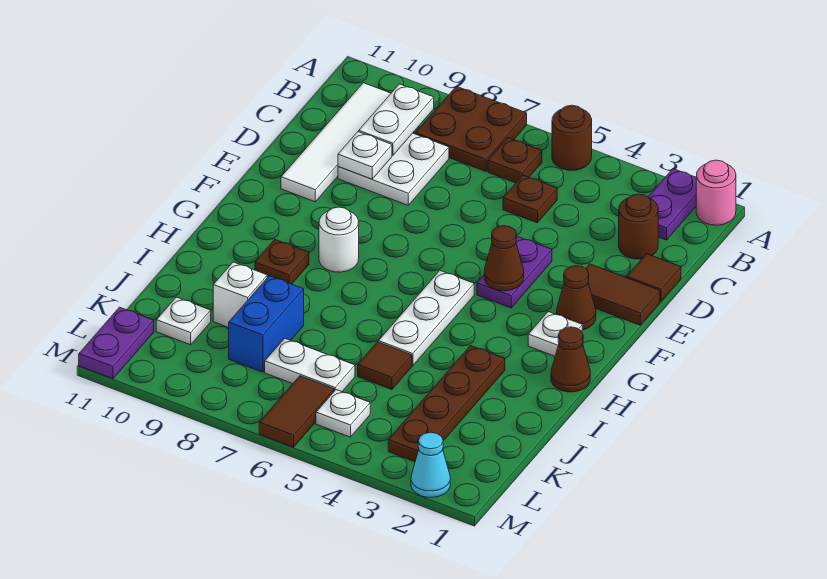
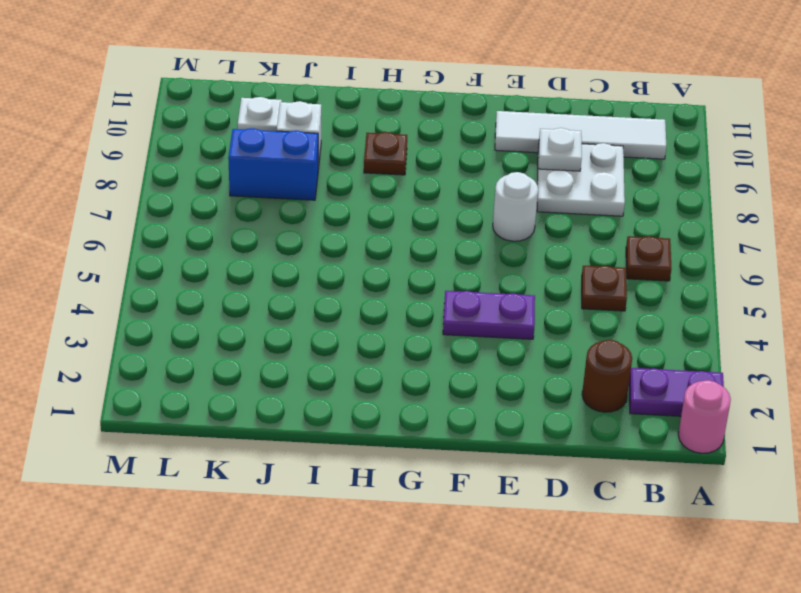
white 1x1 round brick [493,172,538,241] -> white 1x1 round brick moved to [319,207,359,272]
none -> brown 1x1 round brick [552,105,592,170]
none -> brown 2x2 plate [416,86,527,171]
none -> brown 1x1 tile [627,254,681,301]
none -> brown 1x2 tile [586,264,660,325]

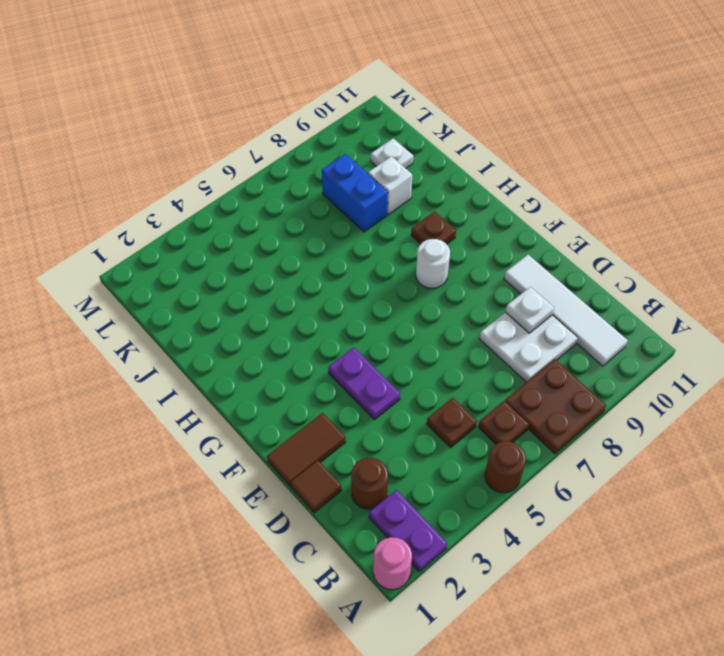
none -> brown 1x1 cone [556,266,596,330]
none -> white 1x1 plate [528,312,582,356]
none -> white 1x3 plate [378,271,474,366]
none -> brown 1x1 cone [551,327,590,392]

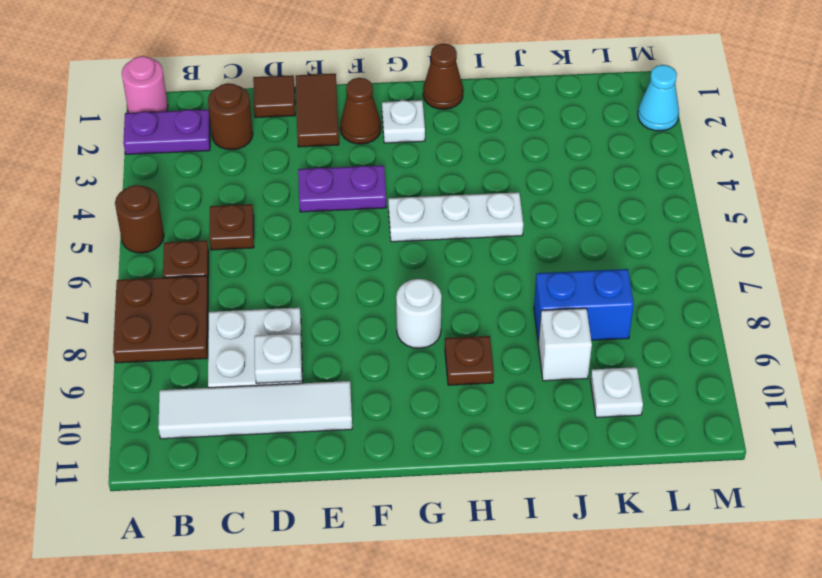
none -> brown 1x4 plate [388,346,505,462]
none -> brown 1x1 tile [358,342,412,389]
none -> white 1x2 plate [265,338,355,392]
none -> white 1x1 plate [316,390,370,437]

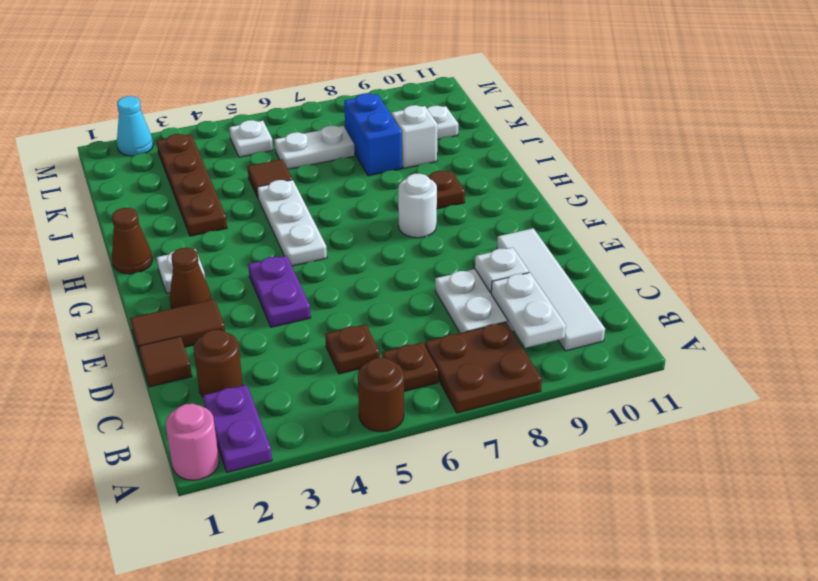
none -> brown 1x2 tile [259,376,334,447]
none -> purple 1x2 plate [79,307,154,379]
none -> brown 1x1 cone [484,226,524,291]

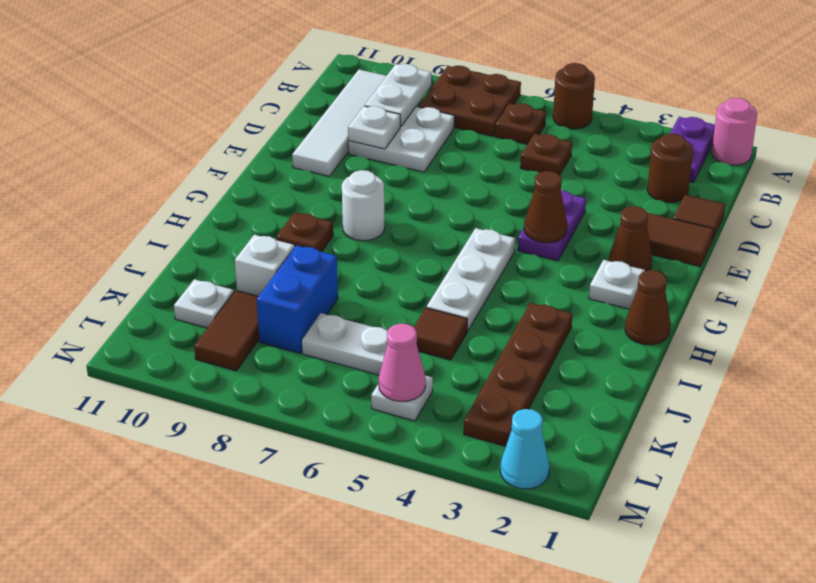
brown 1x2 tile [194,291,259,371] -> brown 1x2 tile moved to [259,376,334,447]
pink 1x1 cone [379,324,426,402] -> none
none -> purple 1x2 plate [79,307,154,379]

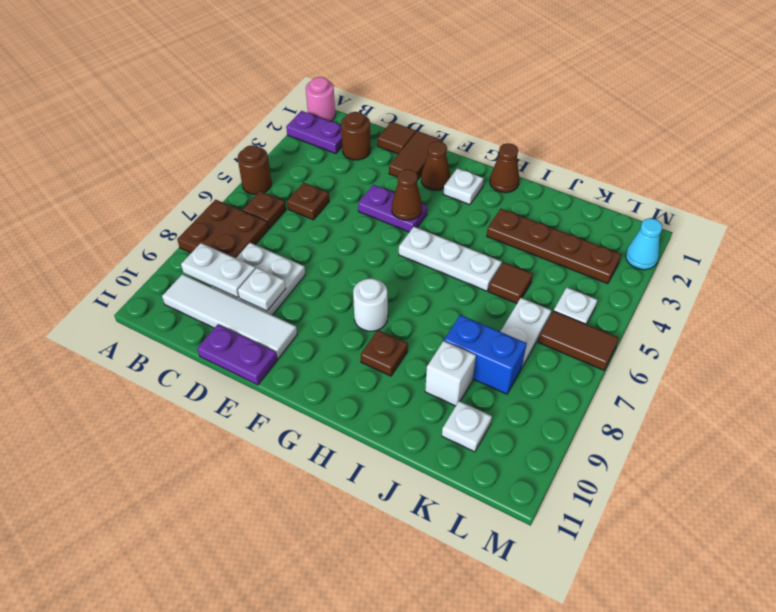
purple 1x2 plate [197,324,278,385] -> purple 1x2 plate moved to [79,307,154,379]

